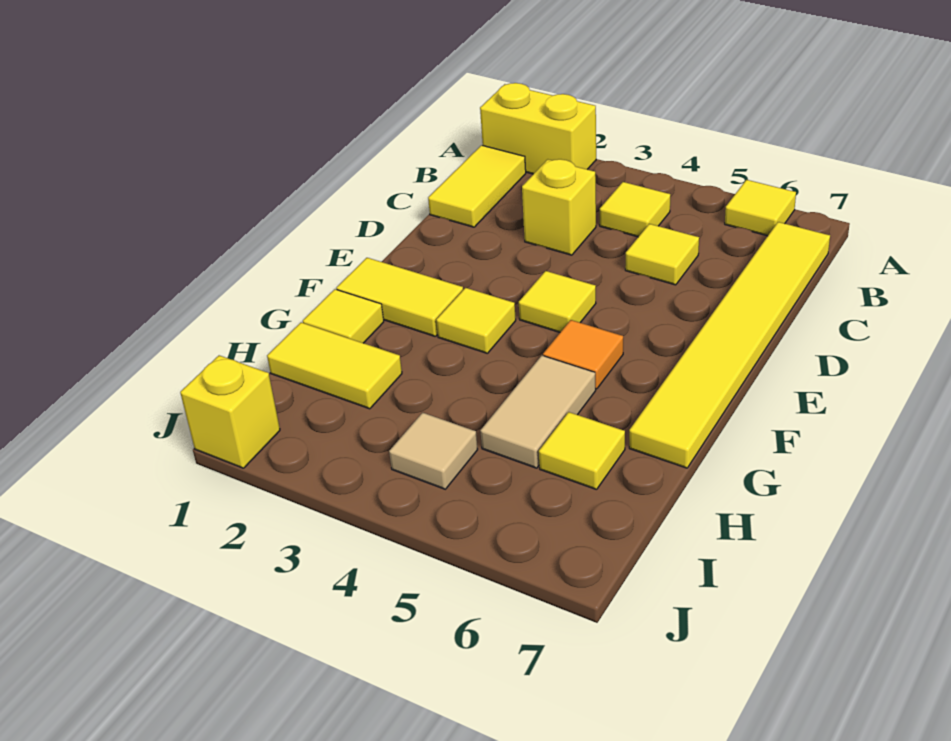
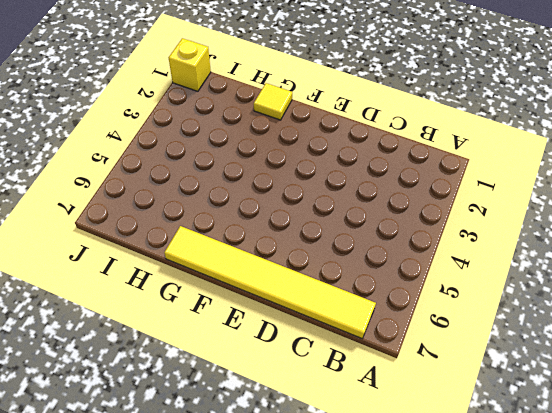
none -> yellow 1x2 brick [480,83,596,174]
none -> yellow 1x1 tile [725,180,796,236]
none -> yellow 1x2 tile [428,145,526,227]

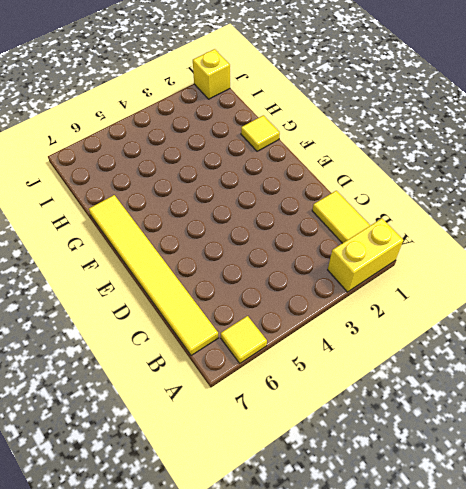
none -> yellow 1x1 tile [600,182,670,237]
none -> yellow 1x1 brick [522,159,596,255]
none -> yellow 1x1 tile [625,224,699,285]

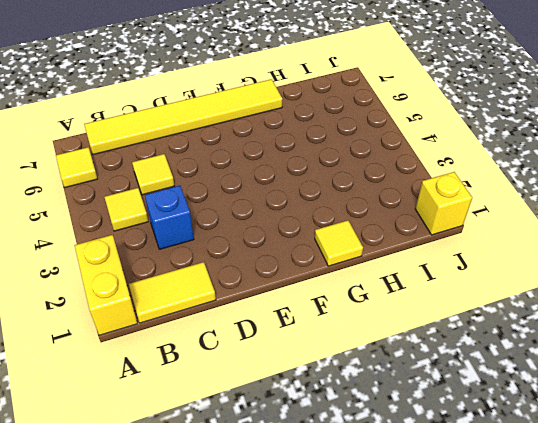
blue 1x1 brick [145,186,194,249] -> yellow 1x1 brick [522,159,596,255]
none -> yellow 1x1 tile [519,271,596,332]
none -> yellow 1x2 tile [336,258,463,337]
none -> yellow 1x1 tile [436,288,516,353]

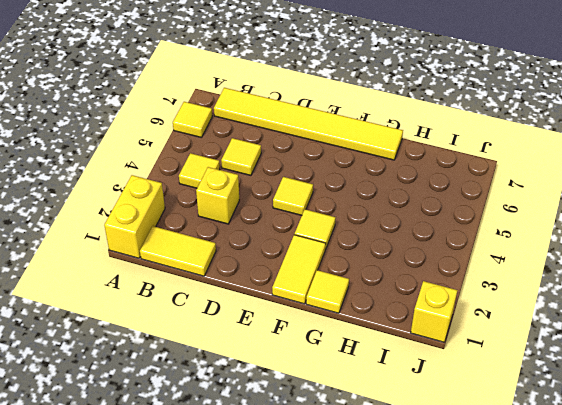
none -> orange 1x1 tile [543,320,623,389]
none -> tan 1x2 tile [480,356,596,468]
none -> yellow 1x2 tile [267,322,402,409]

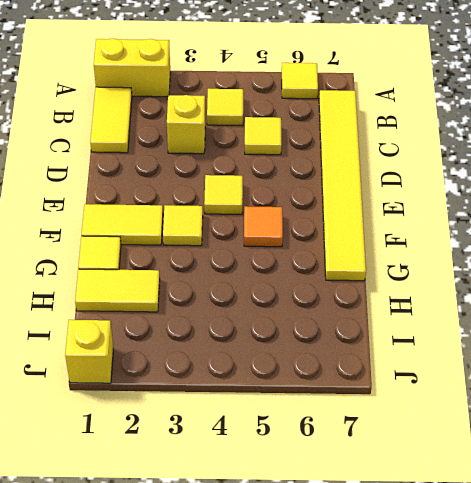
none -> tan 1x2 tile [480,356,596,468]
none -> yellow 1x1 tile [539,412,625,490]
none -> tan 1x1 tile [389,413,478,489]

